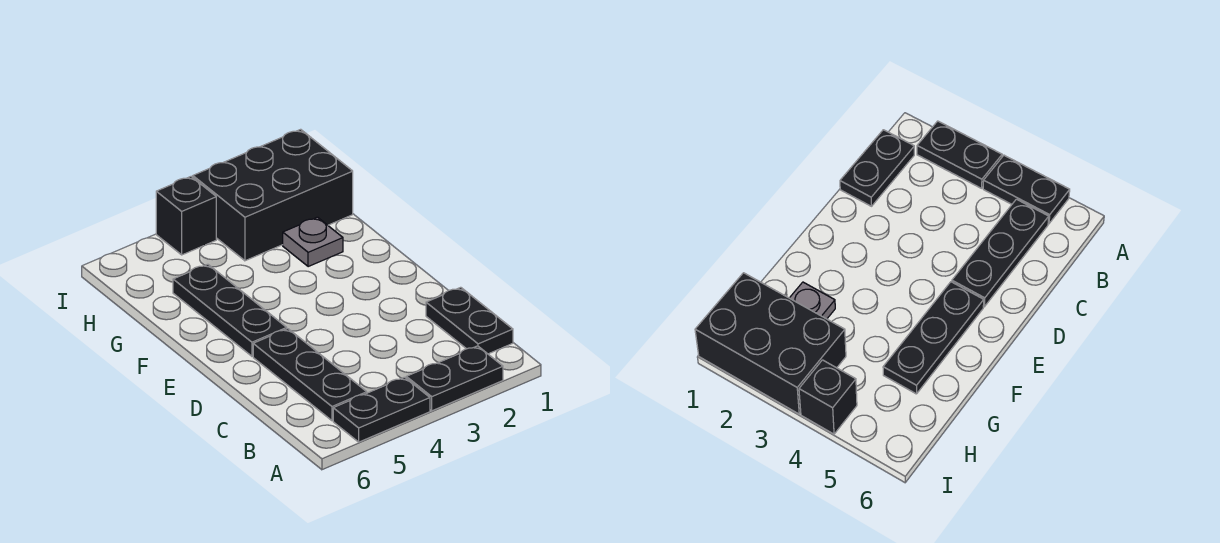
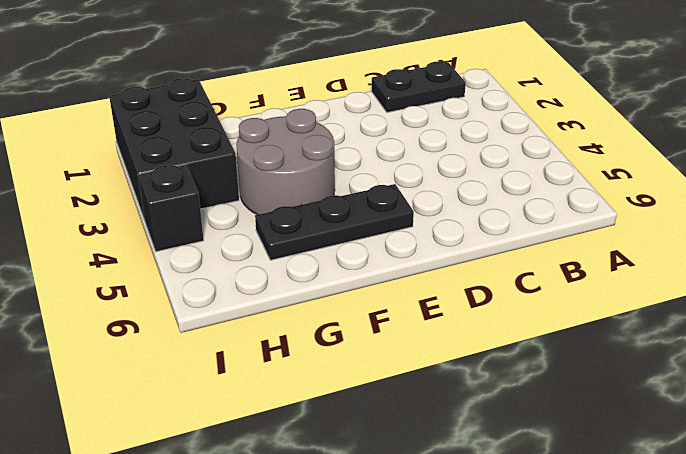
grey 2x2 round brick [236,109,335,215] -> none
none -> black 1x2 plate [406,346,503,411]
none -> black 1x2 plate [333,377,430,442]

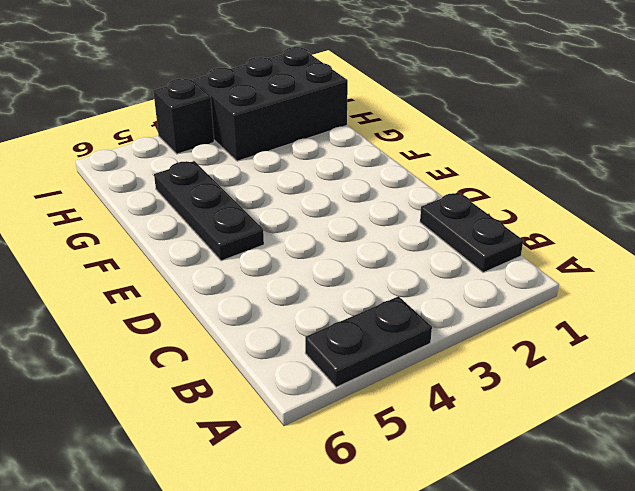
none -> black 1x2 plate [406,346,503,411]
none -> black 1x3 plate [253,329,367,421]

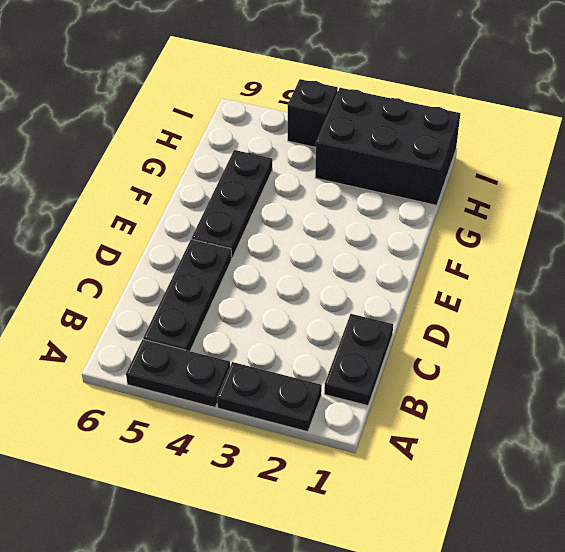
none -> grey 1x1 plate [283,217,343,267]

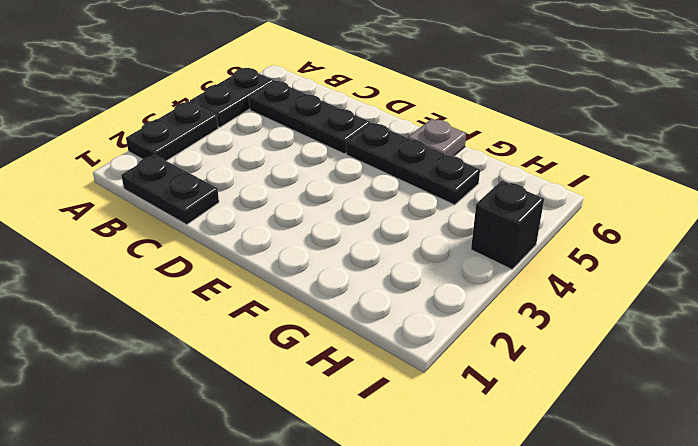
grey 1x1 plate [408,119,466,156] -> grey 1x1 plate moved to [283,217,343,267]
none -> black 2x3 brick [193,129,353,261]

